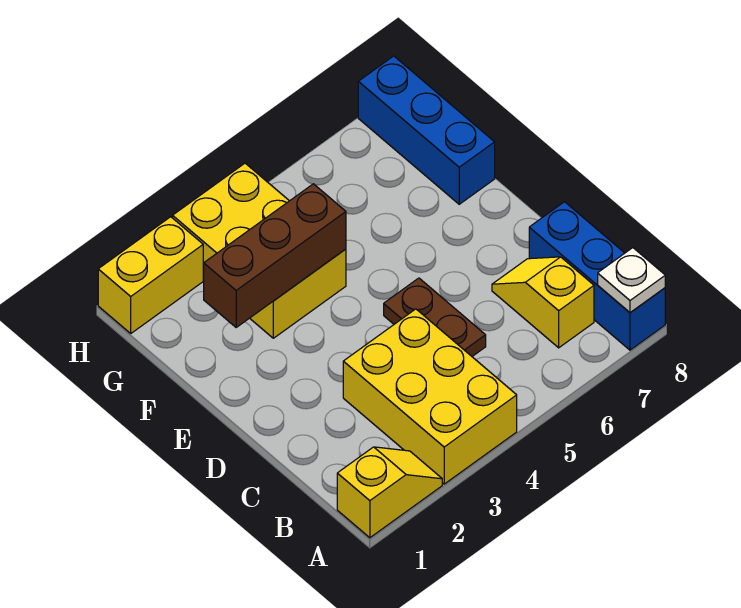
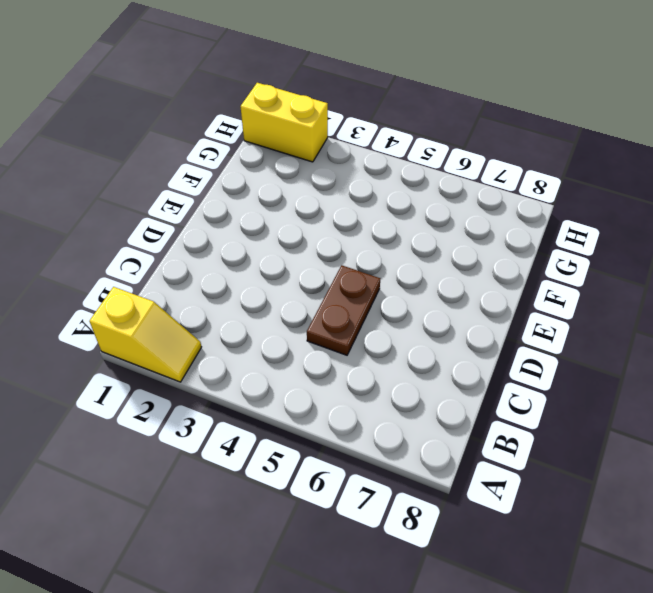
none -> yellow 2x3 brick [343,309,517,484]
none -> blue 1x3 brick [529,202,665,350]

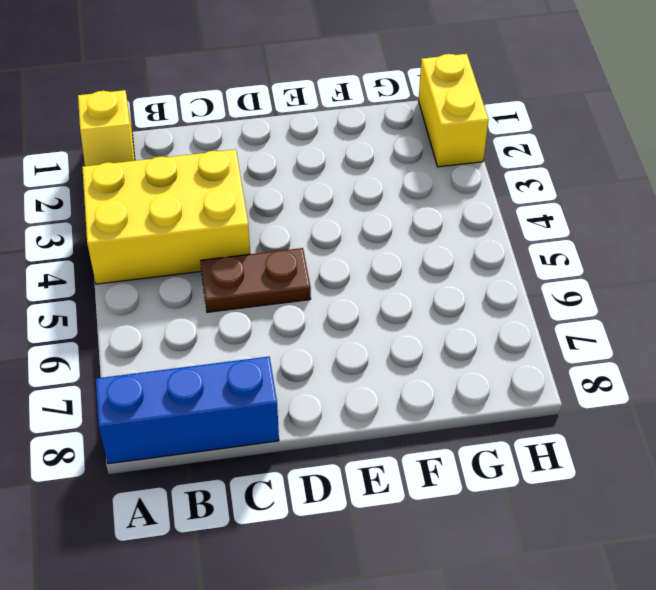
none -> yellow 1x2 slope [492,257,594,348]
none -> yellow 2x3 brick [173,163,346,338]

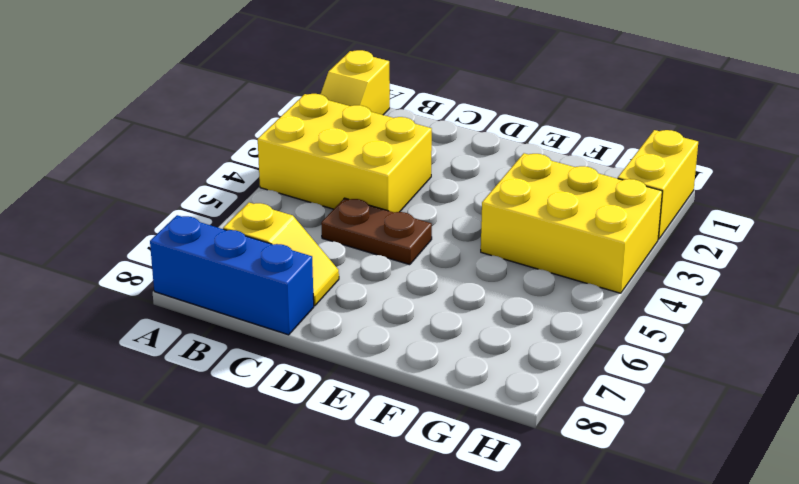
none -> blue 1x3 brick [358,56,495,204]
none -> white 1x1 plate [598,248,665,312]

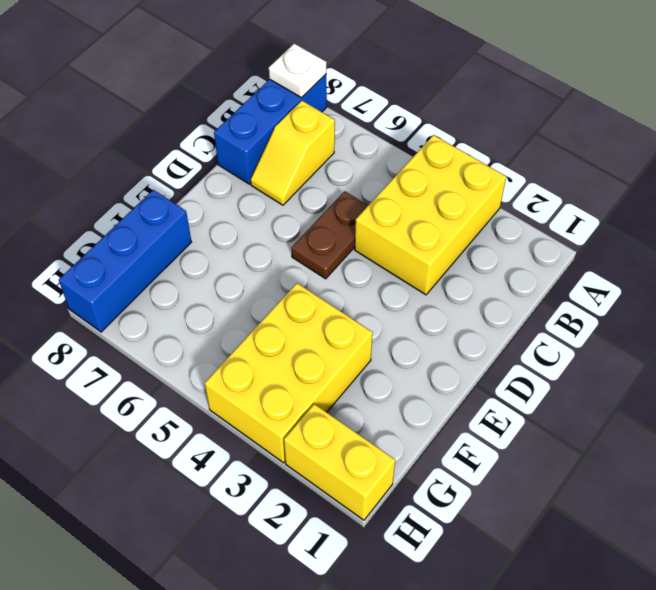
none -> yellow 1x2 slope [337,447,442,538]
none -> brown 1x3 brick [204,184,346,327]

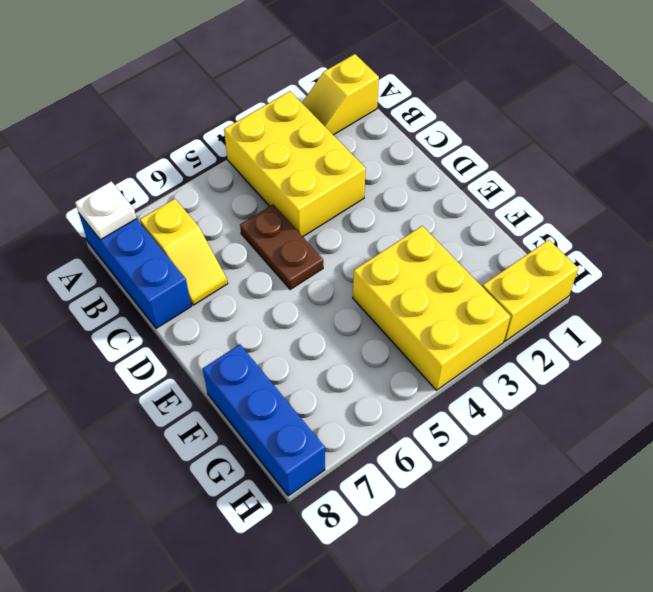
none -> brown 1x3 brick [204,184,346,327]

